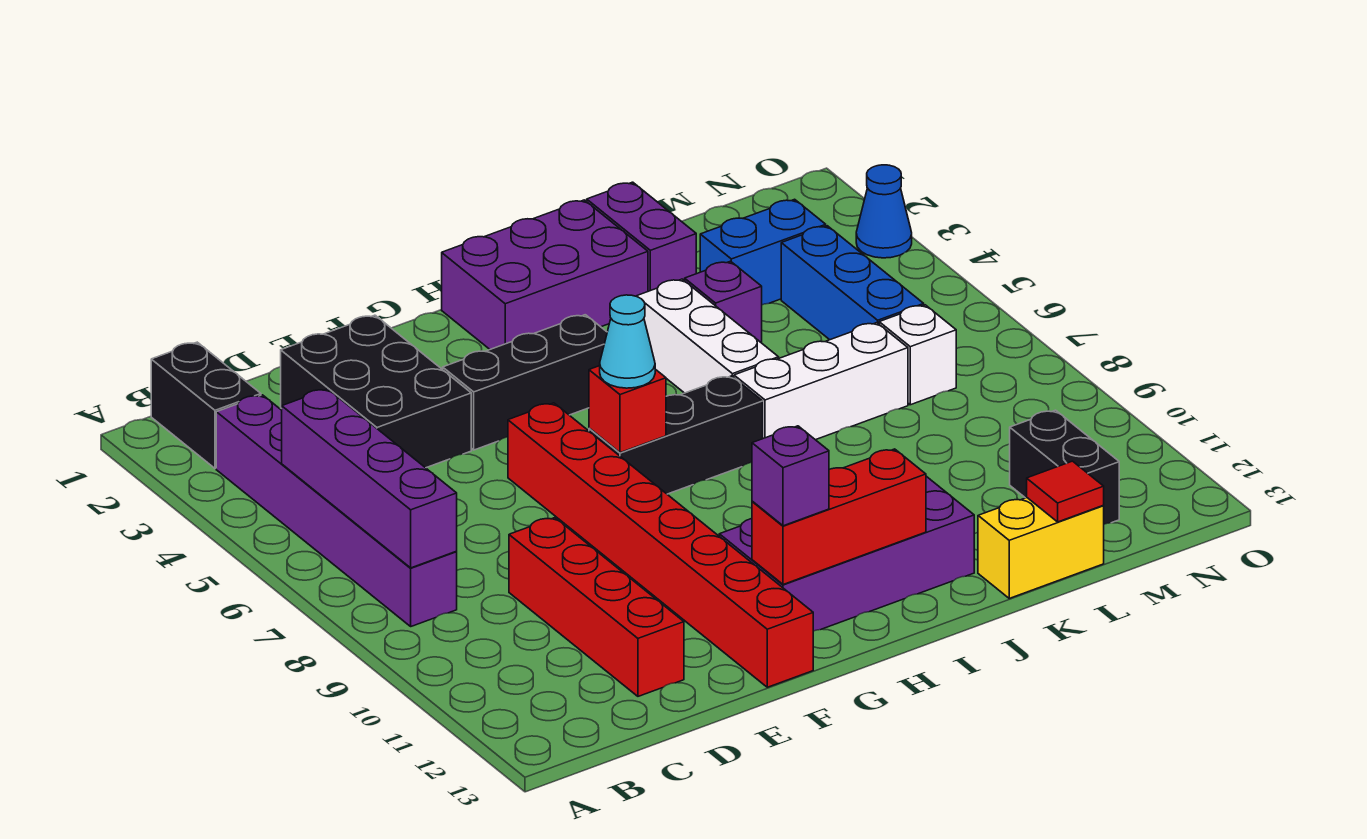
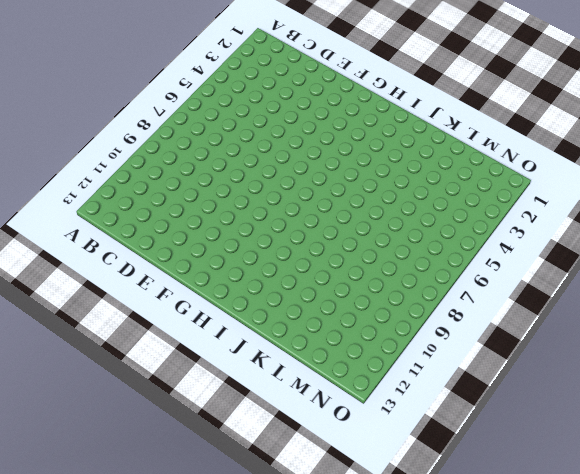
none -> black 1x2 brick [151,342,261,468]
none -> purple 1x6 brick [216,395,457,626]
none -> black 2x3 brick [281,315,471,468]

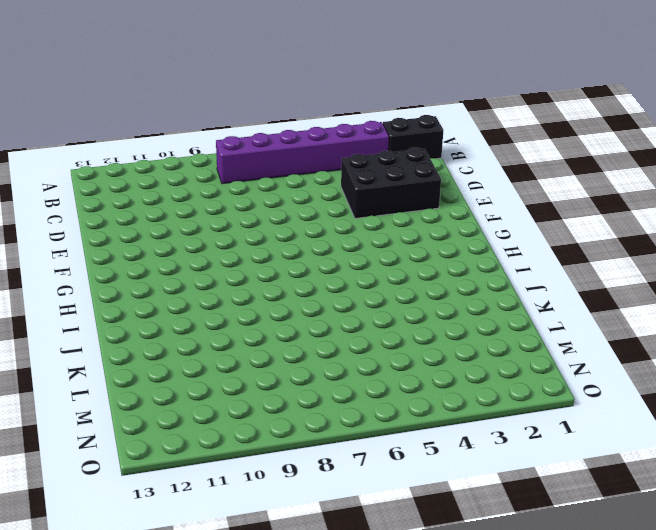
none -> red 1x4 brick [509,518,684,696]
none -> black 1x3 brick [443,315,607,450]
none -> red 1x8 brick [508,403,813,687]

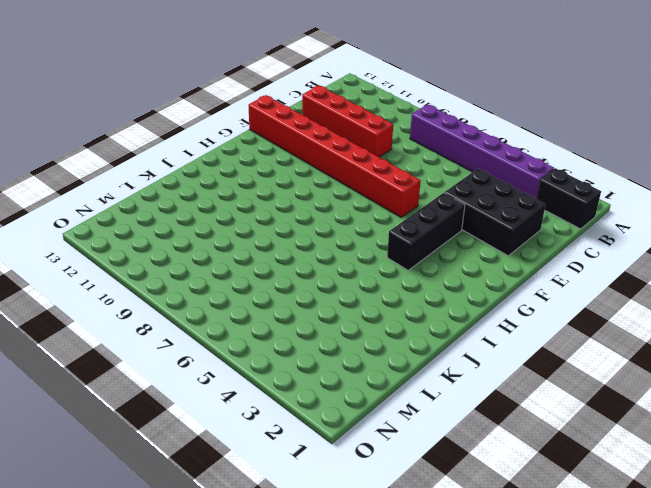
none -> black 1x3 brick [589,376,763,494]
none -> purple 2x4 brick [719,476,974,631]
none -> purple 2x3 brick [442,200,648,349]

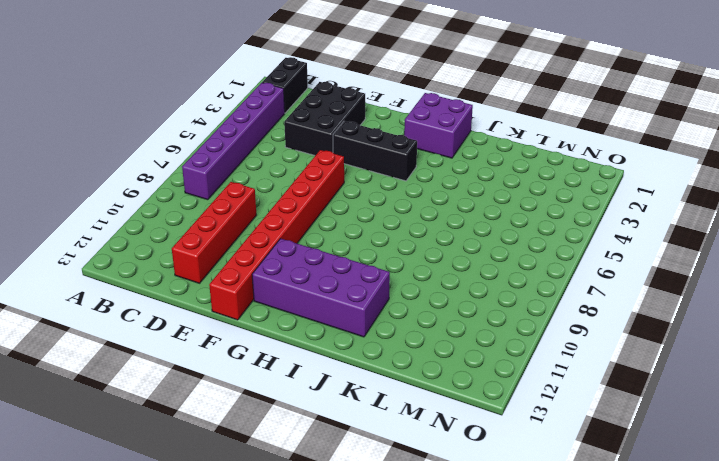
purple 2x2 brick [404,93,473,158] -> purple 2x3 brick [442,200,648,349]
none -> black 1x3 brick [589,376,763,494]
none -> white 1x3 brick [637,279,779,393]
none -> white 1x3 brick [734,323,908,440]

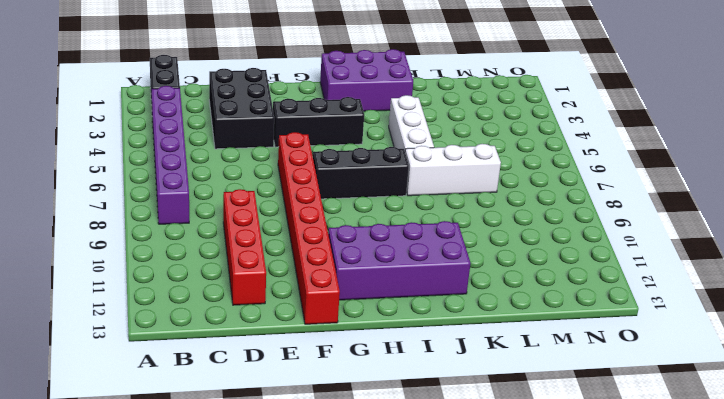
none -> purple 1x2 brick [587,182,696,291]
none -> purple 1x1 brick [685,261,762,343]
none -> yellow 1x2 brick [978,498,1104,598]

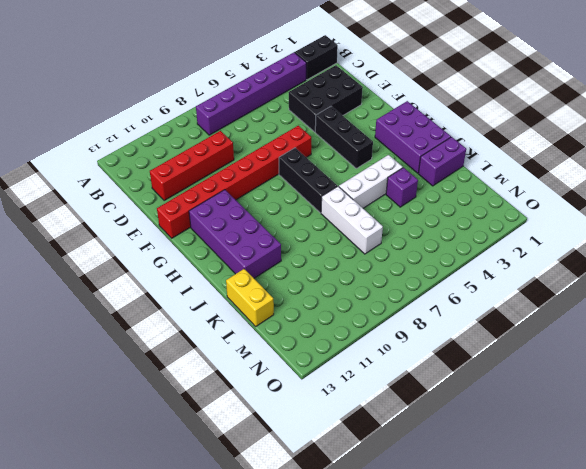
none -> blue 1x2 brick [700,199,826,305]
none -> blue 1x3 brick [781,226,924,340]
none -> white 1x1 brick [879,305,956,405]

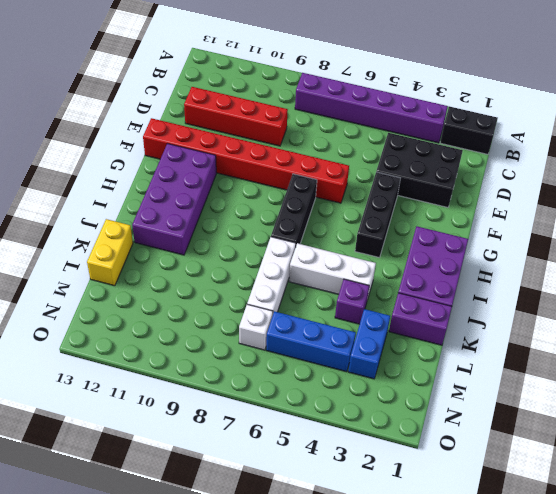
none -> black 1x2 brick [1010,410,1119,524]
none -> blue 1x1 cone [856,165,912,258]
none -> purple 1x4 brick [282,389,457,568]

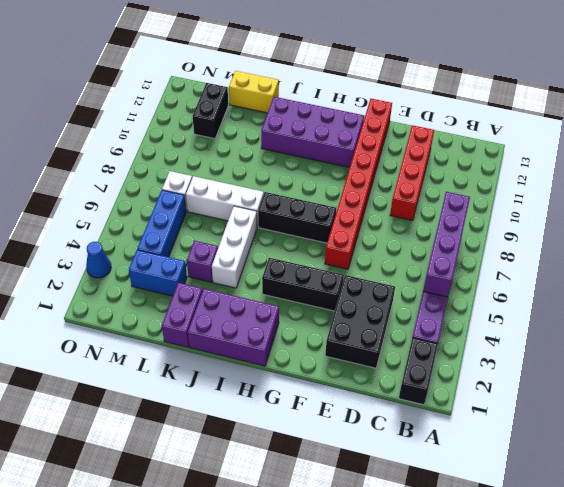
none -> red 1x1 brick [589,366,666,453]
none -> red 1x3 brick [752,449,926,584]
none -> red 1x1 tile [1027,461,1104,522]

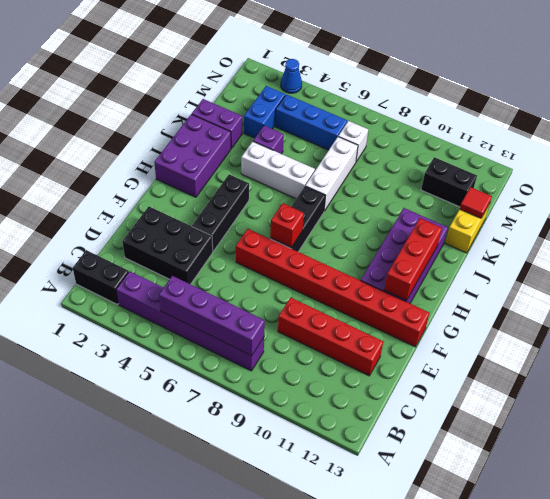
none -> cyan 1x1 cone [600,295,655,388]
none -> purple 1x1 brick [752,426,829,526]

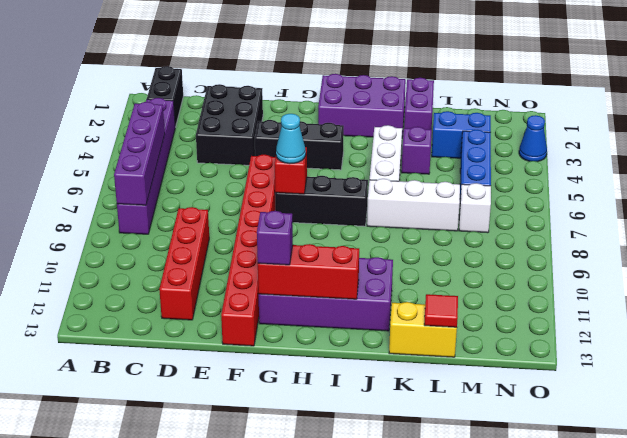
none -> black 1x2 brick [1010,410,1119,524]

